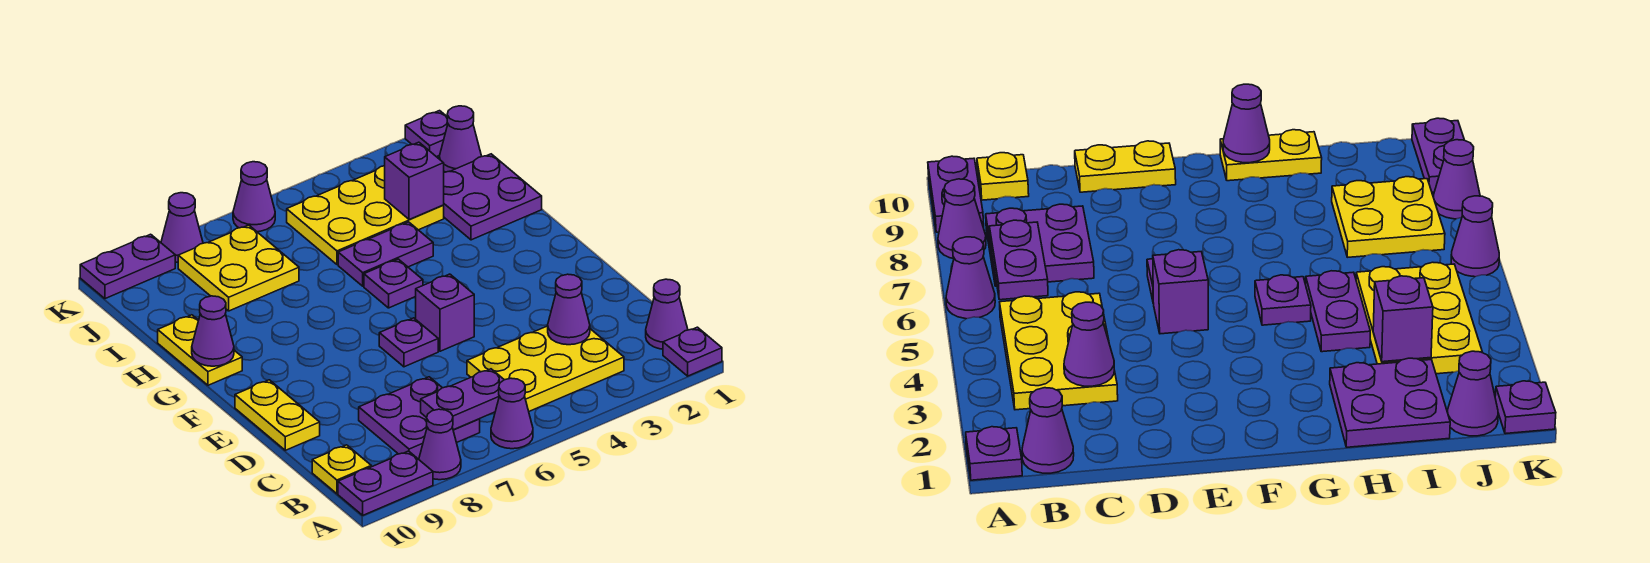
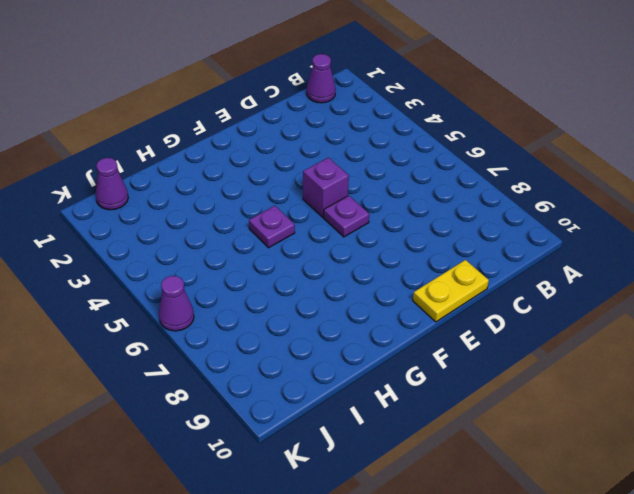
none -> purple 1x1 plate [663,327,722,376]
none -> purple 1x1 cone [491,378,533,449]
none -> purple 1x1 cone [419,409,461,480]

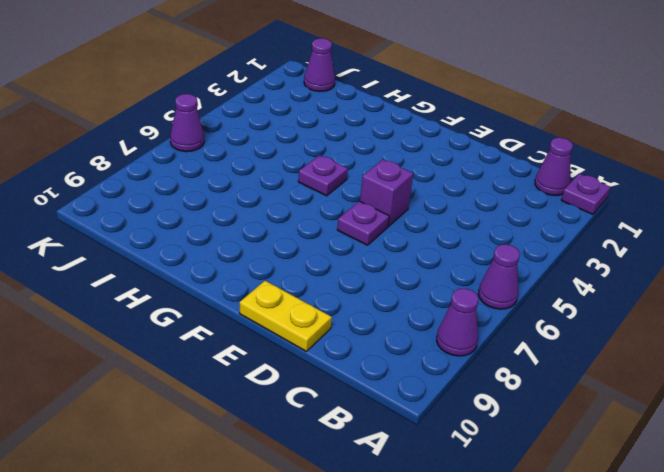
none -> purple 1x2 plate [338,451,433,515]
none -> yellow 2x3 plate [467,326,624,411]
none -> purple 2x2 plate [359,377,480,459]

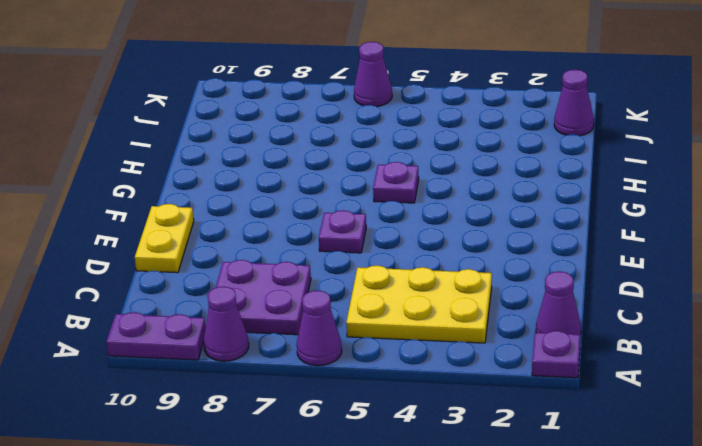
none -> yellow 1x1 plate [312,445,371,494]
none -> purple 1x1 brick [416,274,474,351]
none -> yellow 1x2 plate [158,315,242,385]

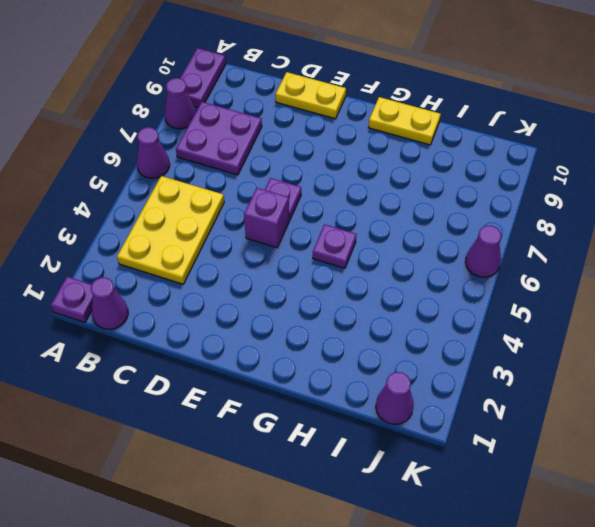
none -> yellow 1x1 plate [312,445,371,494]
none -> purple 2x2 plate [443,154,542,240]
none -> purple 1x2 plate [338,222,433,286]

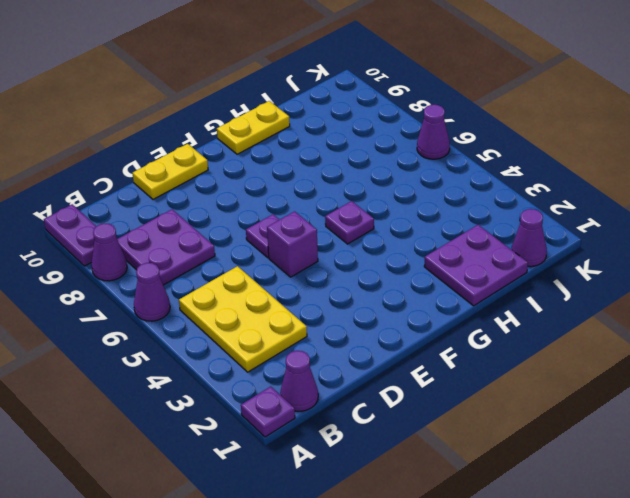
none -> yellow 1x1 plate [312,445,371,494]
none -> purple 1x2 plate [338,222,433,286]
none -> yellow 2x3 plate [287,166,444,265]

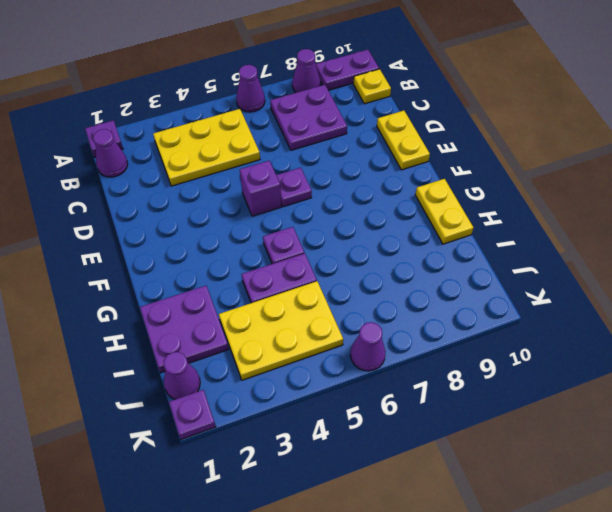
none -> yellow 2x2 plate [178,225,299,311]
none -> purple 1x1 cone [161,193,203,262]
none -> purple 1x2 plate [80,234,175,299]

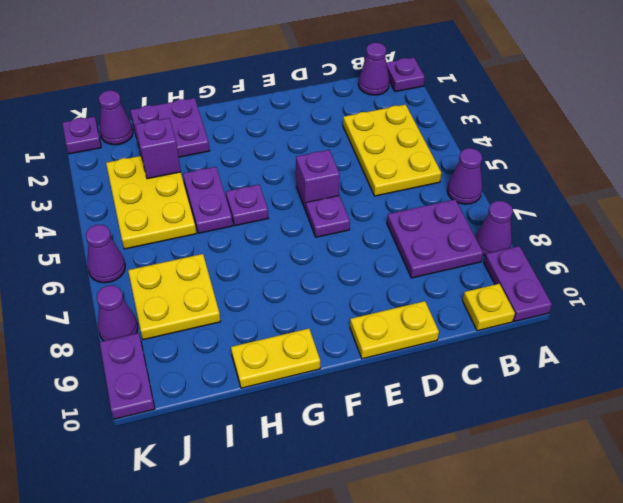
none -> purple 1x2 plate [421,369,504,430]
none -> purple 1x1 cone [548,274,590,345]
none -> purple 1x1 cone [192,296,234,366]

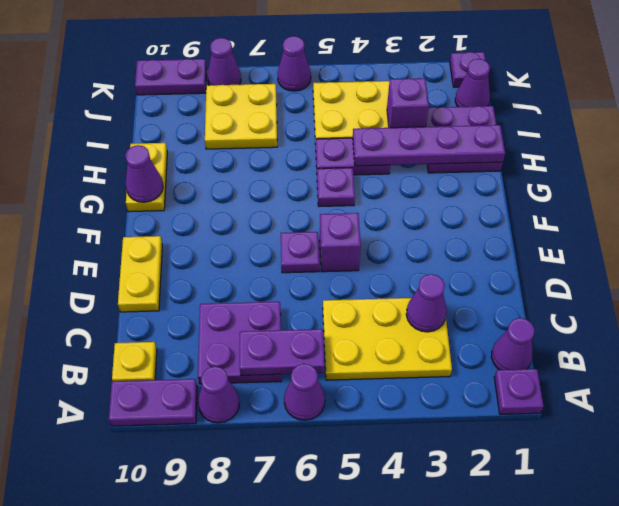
purple 1x4 plate [353,125,505,166] -> none

